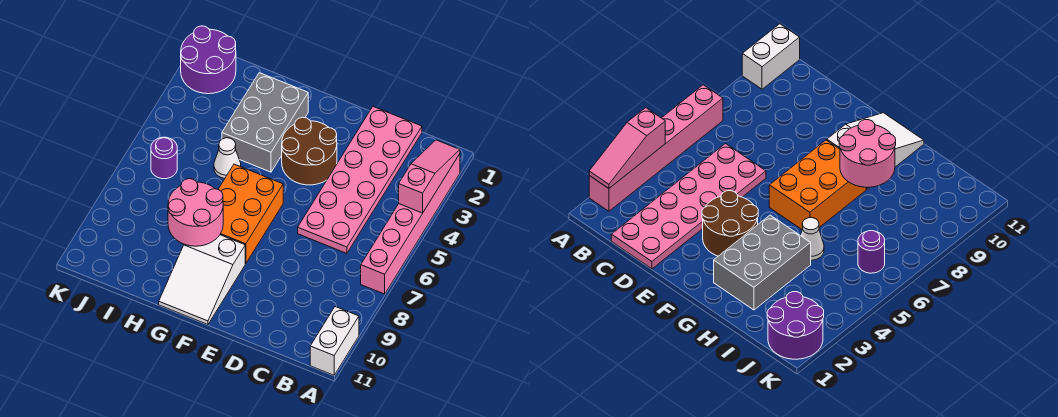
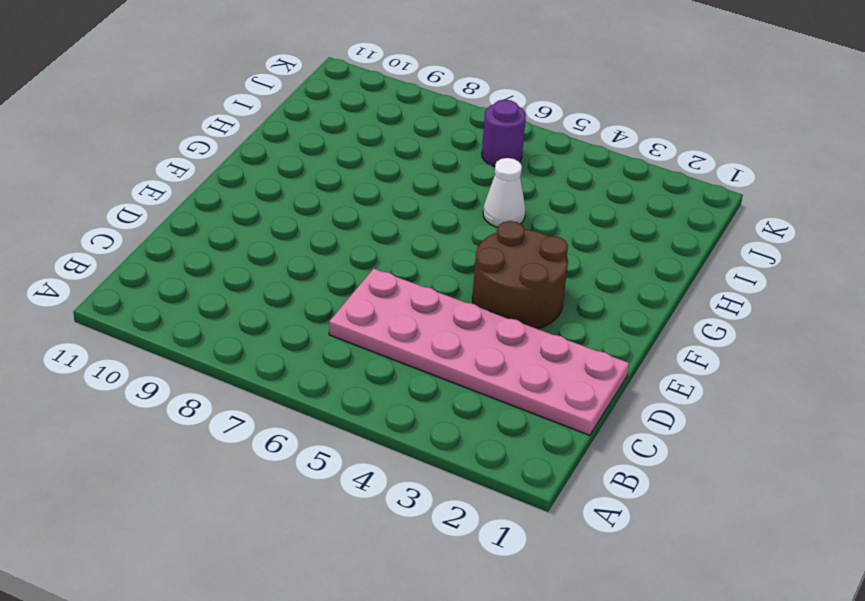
none -> pink 1x6 brick [361,154,460,294]
none -> white 1x2 brick [310,307,359,375]
none -> orange 2x3 brick [218,164,283,264]

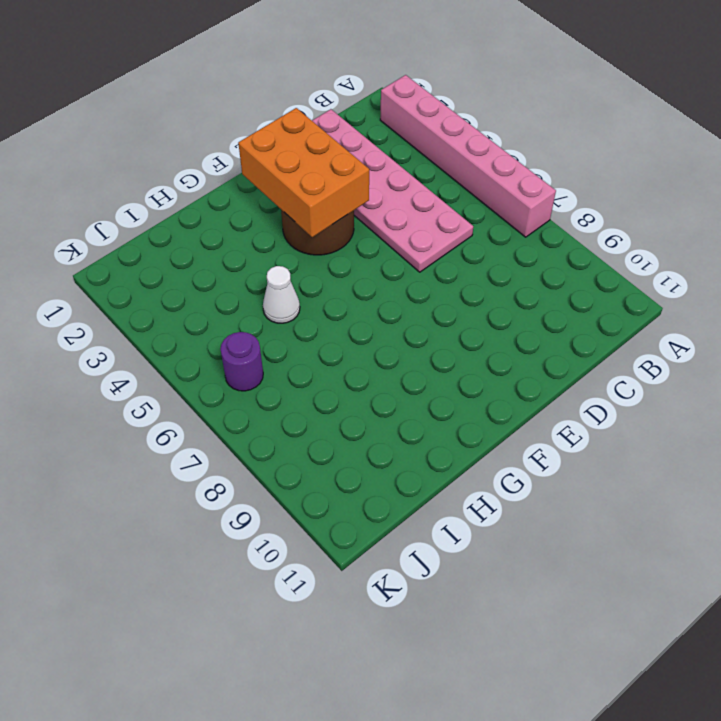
orange 2x3 brick [238,108,369,237] -> orange 2x3 brick moved to [218,164,283,264]
none -> white 1x2 brick [310,307,359,375]
none -> white 2x3 slope [159,235,245,325]
none -> grey 2x3 brick [222,73,308,172]

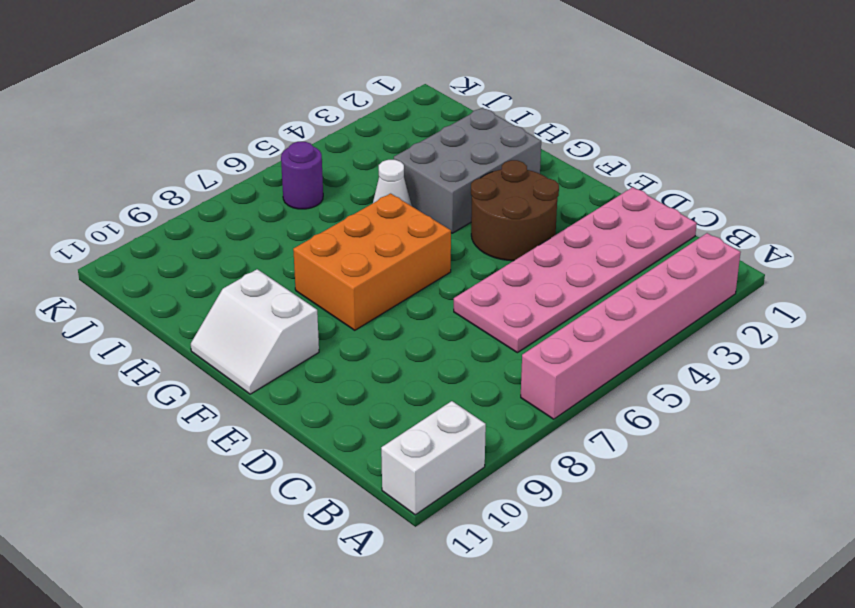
white 2x2 slope [191,269,319,394] -> white 2x3 slope [159,235,245,325]
none -> purple 2x2 round brick [181,26,236,94]
none -> pink 1x3 slope [399,140,460,213]
none -> pink 2x2 round brick [168,179,223,246]

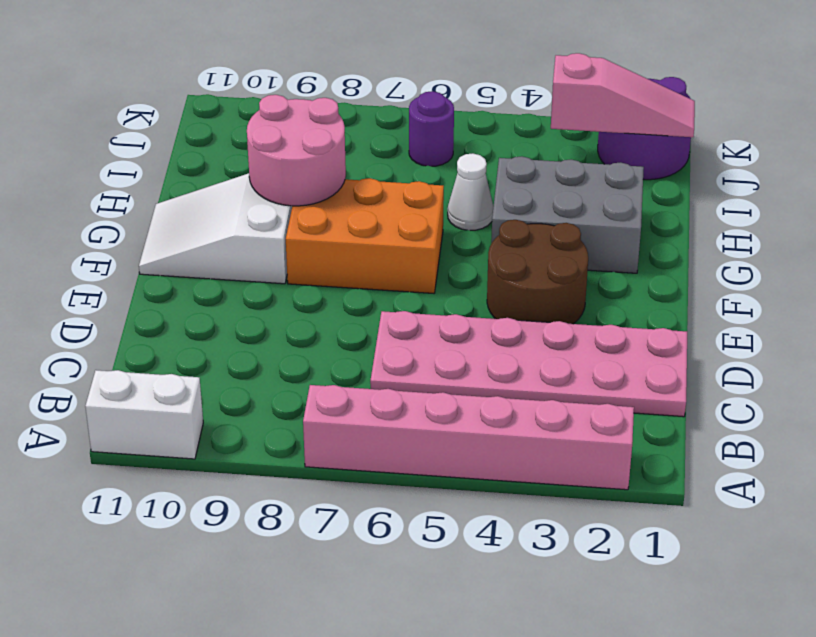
pink 1x3 slope [551,53,695,137] -> pink 1x3 slope moved to [399,140,460,213]

